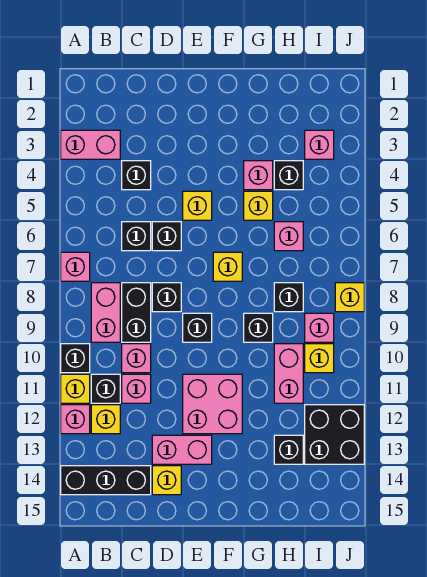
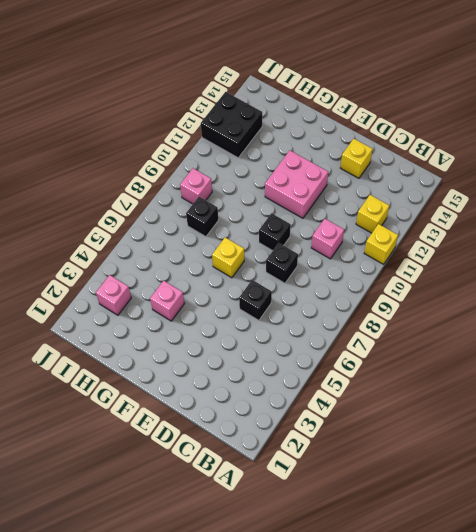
none -> pink 1x2 brick [61,130,120,159]
none -> pink 1x1 brick [61,252,90,281]
none -> black 1x1 brick [61,344,90,373]
none -> pink 1x1 brick [61,405,90,434]

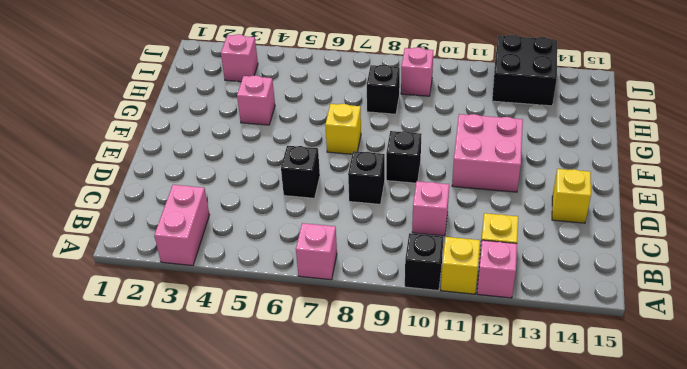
none -> black 1x3 brick [61,466,151,495]
none -> pink 1x2 brick [91,283,120,342]
none -> black 1x1 brick [91,374,120,403]
none -> black 1x1 brick [122,161,151,190]

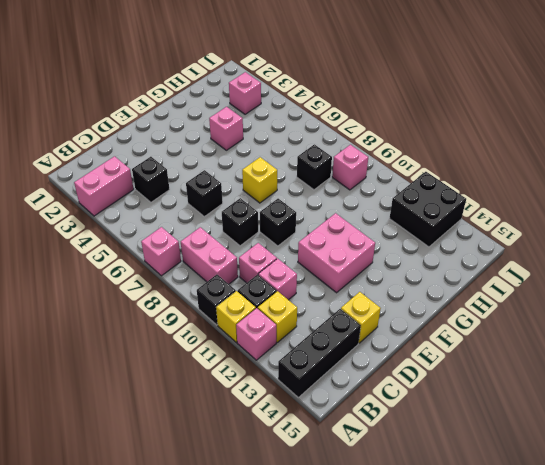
none -> black 1x1 brick [122,222,151,251]
none -> black 1x2 brick [122,283,151,342]
none -> pink 1x2 brick [152,435,212,464]
none -> yellow 1x1 brick [183,191,212,220]

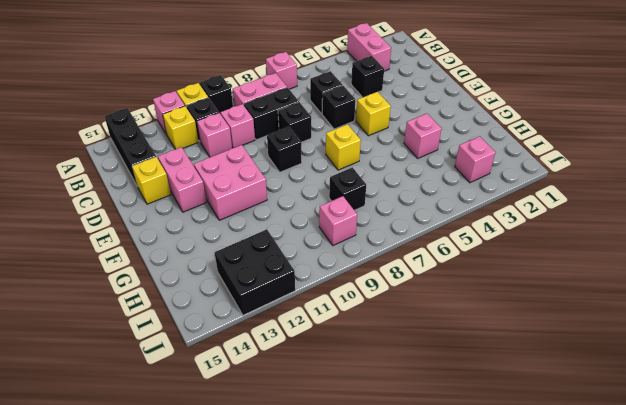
none -> yellow 1x1 brick [244,191,273,220]
none -> black 1x1 brick [244,313,273,342]
none -> black 1x1 brick [274,161,303,190]
none -> pink 1x1 brick [274,222,303,251]

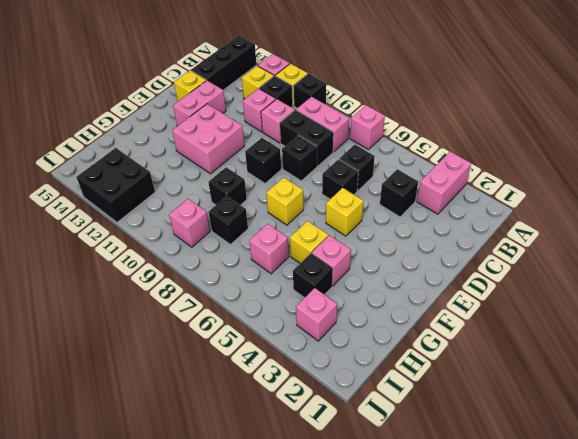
none -> pink 1x2 brick [274,344,303,403]
none -> black 1x1 brick [274,435,303,464]
none -> yellow 1x1 brick [305,344,334,373]
none -> yellow 1x1 brick [335,283,364,312]

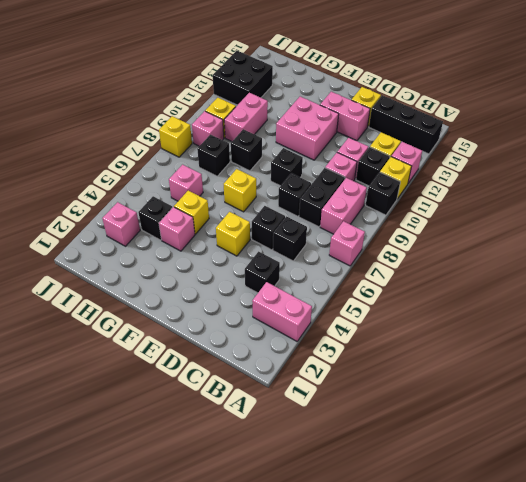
none -> black 1x1 brick [274,435,303,464]

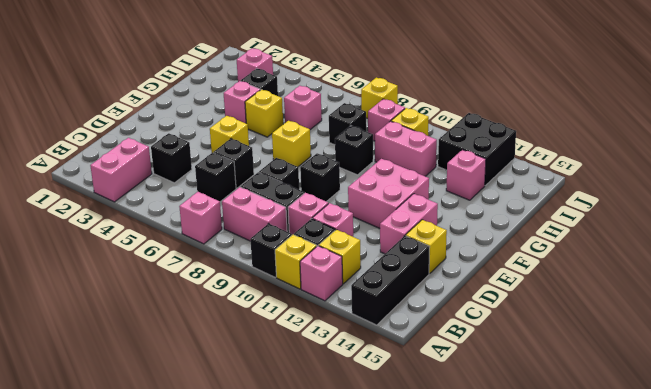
pink 1x1 brick [446,150,486,200] -> black 1x1 brick [274,435,303,464]

